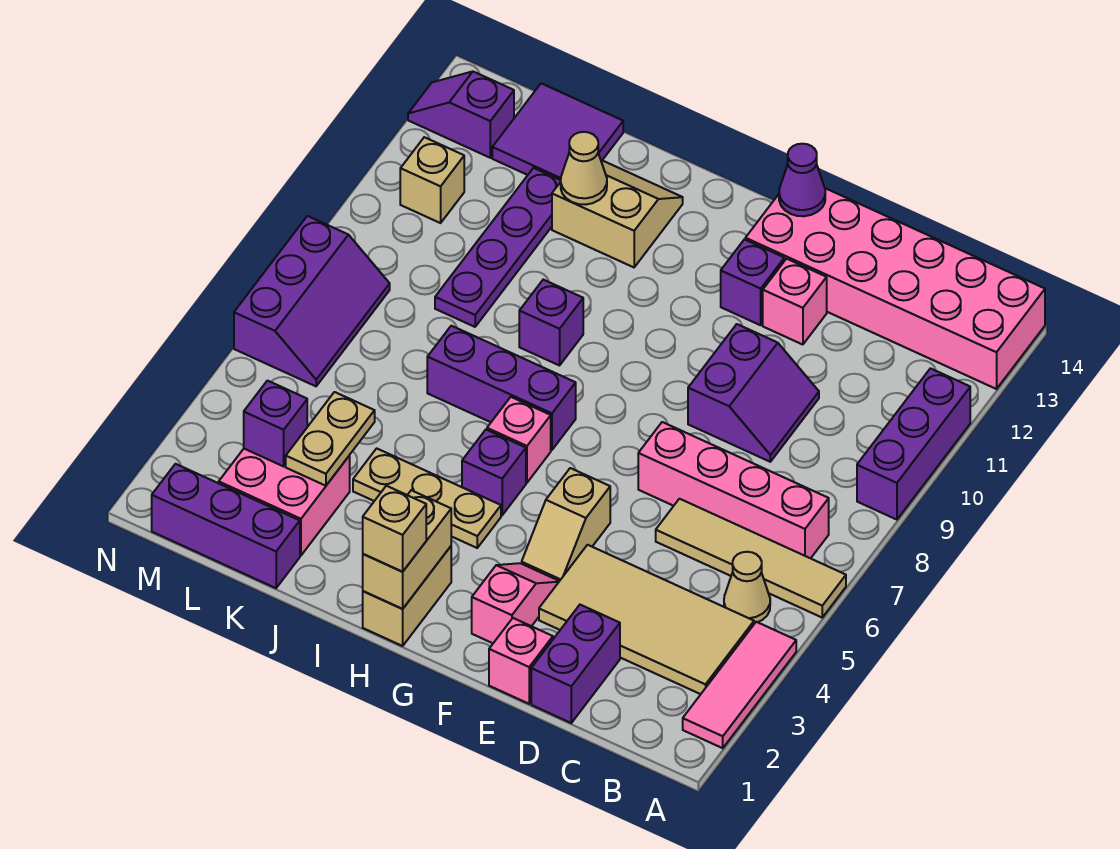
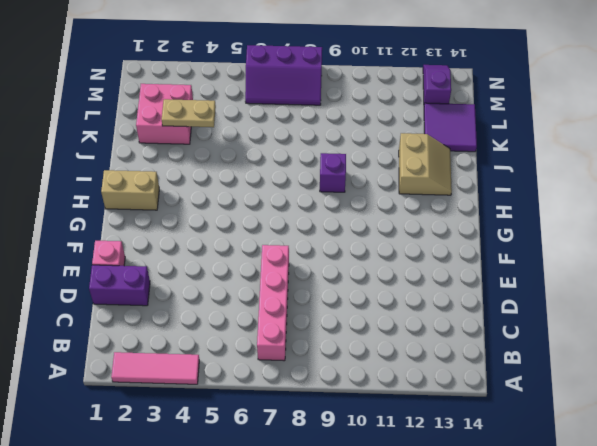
none -> tan 1x4 tile [656,499,846,617]
none -> purple 1x3 brick [857,368,970,520]
none -> pink 2x6 brick [745,188,1045,389]
none -> tan 2x4 tile [539,545,754,694]

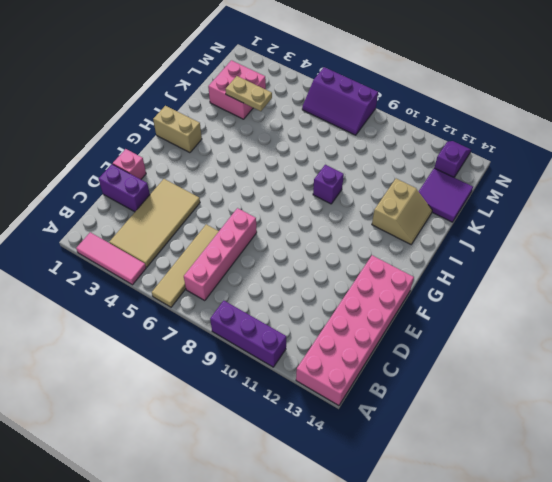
none -> tan 1x1 cone [724,552,770,623]
none -> purple 2x2 slope [688,324,819,462]
none -> pink 1x1 brick [763,259,827,345]
none -> pink 1x2 slope [472,563,559,643]

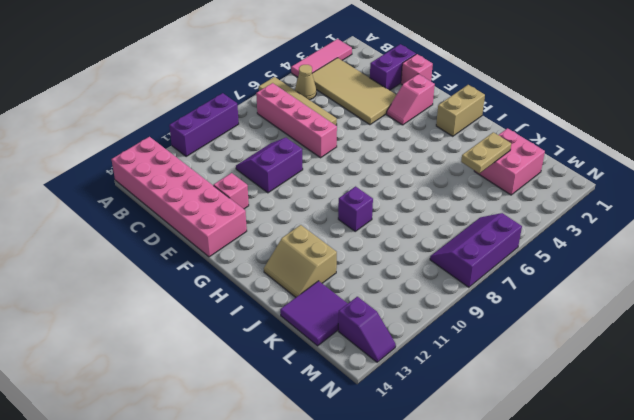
none -> tan 1x2 slope [522,468,610,581]
none -> purple 1x1 brick [721,239,784,325]
none -> tan 1x3 plate [353,448,501,548]
none -> purple 1x1 brick [462,430,526,515]

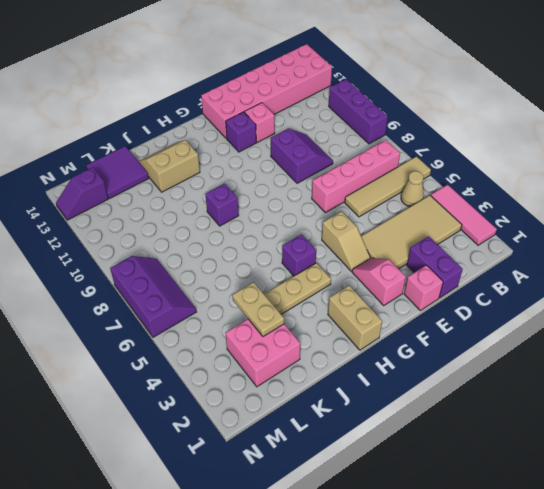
none -> pink 1x1 brick [487,397,551,483]
none -> purple 1x3 brick [427,326,576,450]
none -> purple 1x3 brick [152,464,300,588]
none -> purple 1x4 plate [435,168,561,327]

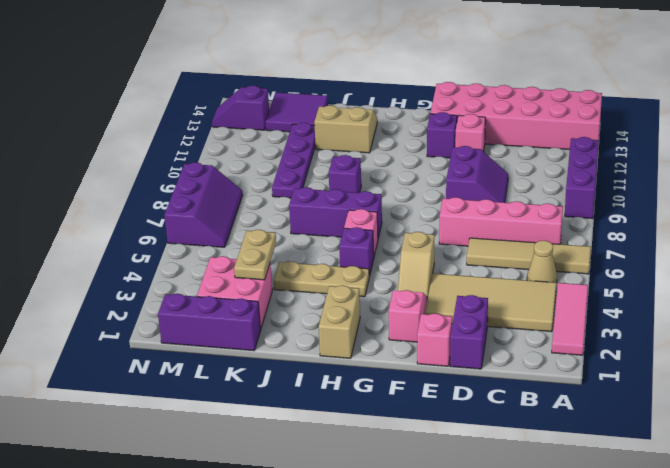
none -> tan 1x1 brick [400,137,464,223]
none -> purple 1x1 cone [779,144,825,216]
none -> tan 1x2 brick [363,490,451,609]
none -> tan 1x1 cone [561,132,607,205]

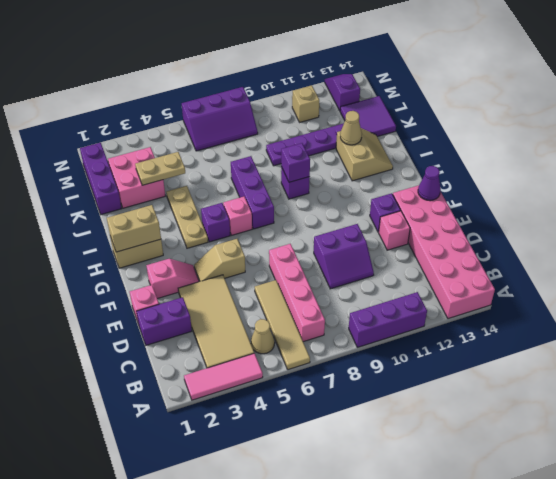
purple 1x1 brick [281,143,310,182] -> purple 1x1 brick moved to [244,381,307,466]
none -> tan 1x1 brick [363,486,426,572]

